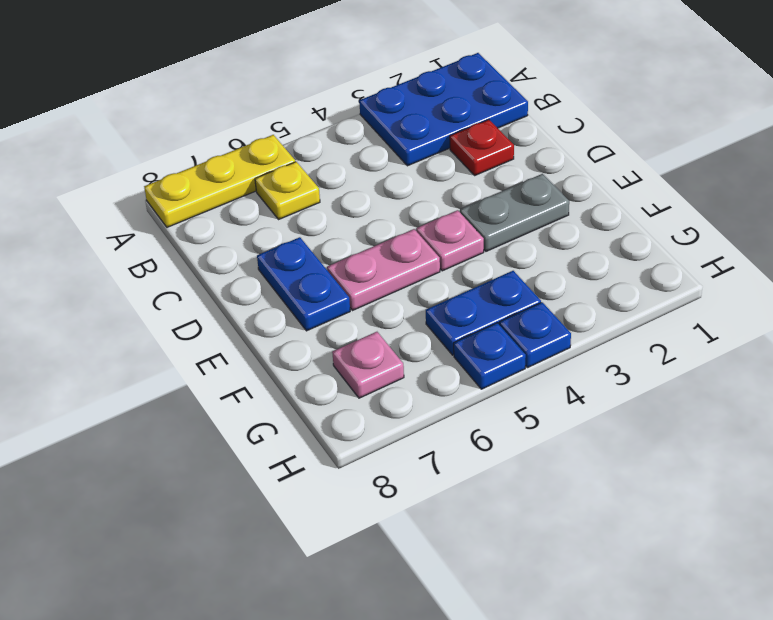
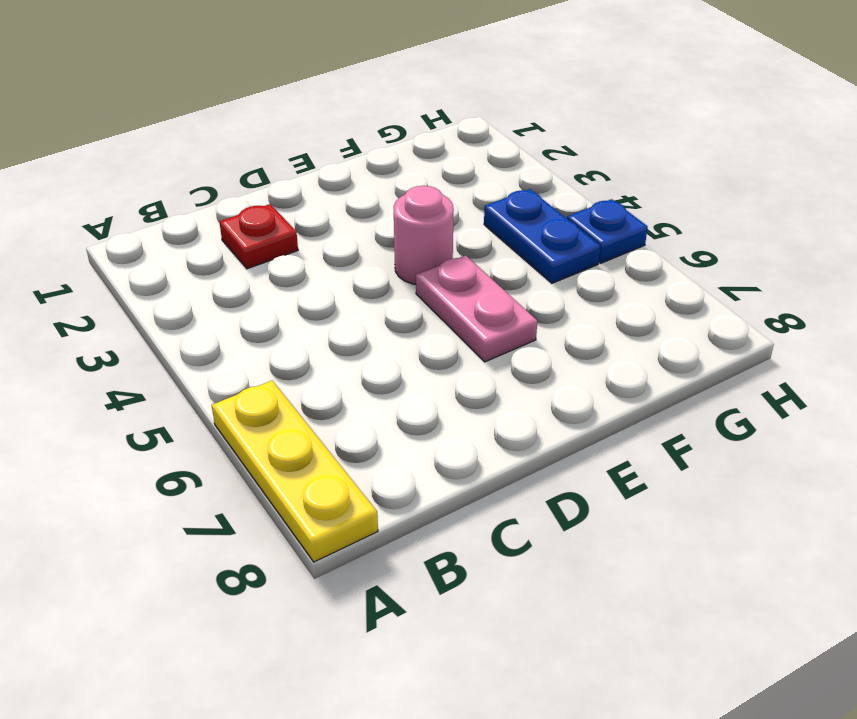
pink 1x1 round brick [394,186,454,284] -> pink 1x1 plate [416,210,484,271]
none -> blue 2x3 plate [359,53,528,166]
none -> yellow 1x1 plate [255,162,320,219]
none -> blue 1x2 plate [257,237,350,331]

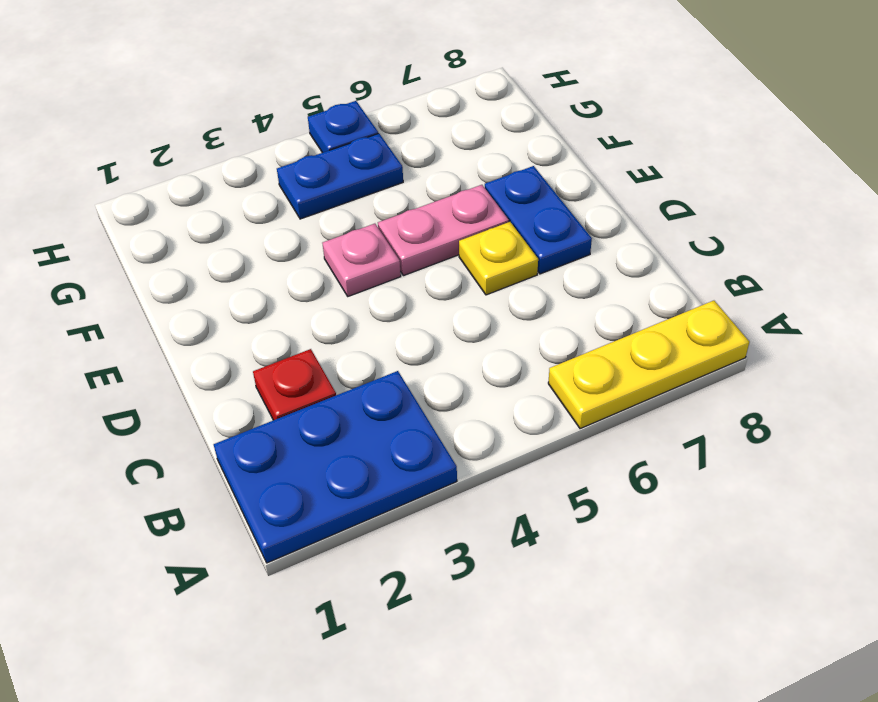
yellow 1x1 plate [459,222,538,295] -> yellow 1x1 plate moved to [255,162,320,219]
none -> grey 1x2 plate [460,174,569,251]
none -> pink 1x1 plate [332,332,404,398]
none -> blue 1x1 plate [500,302,571,368]

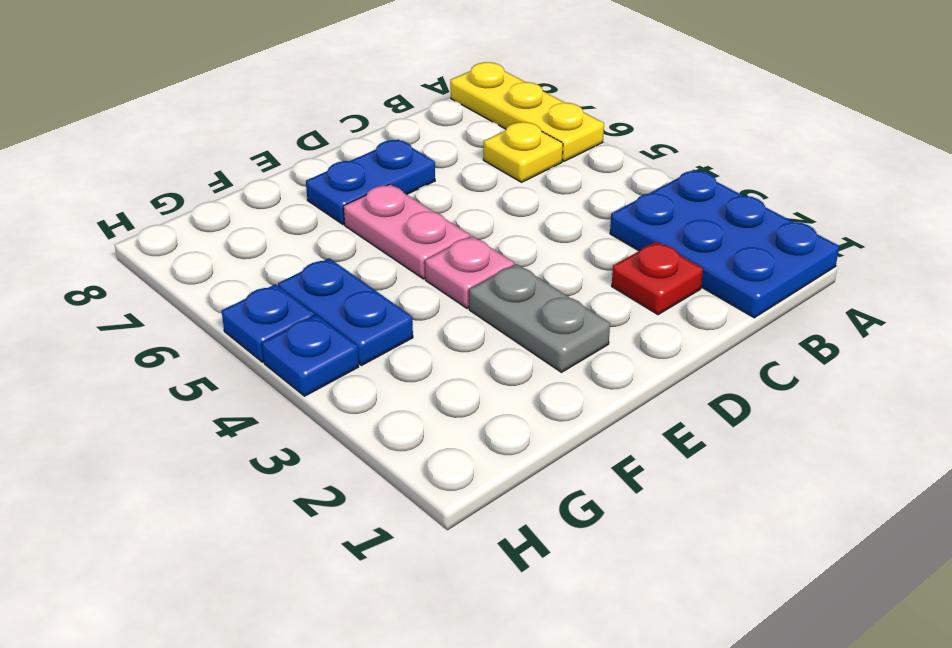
none -> pink 1x1 plate [332,332,404,398]

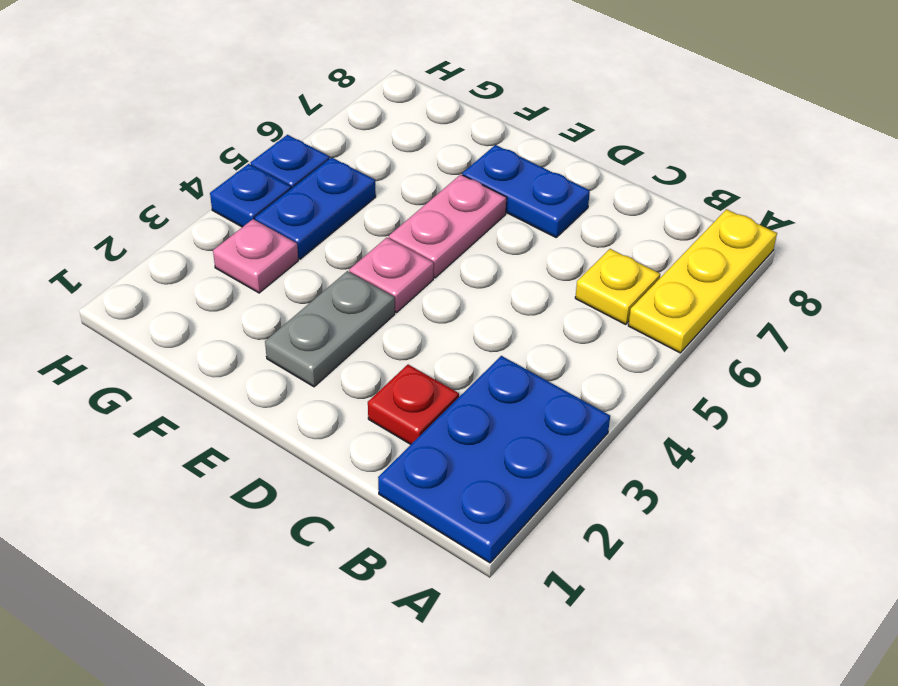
pink 1x1 plate [213,219,298,293] -> pink 1x1 plate moved to [332,332,404,398]

